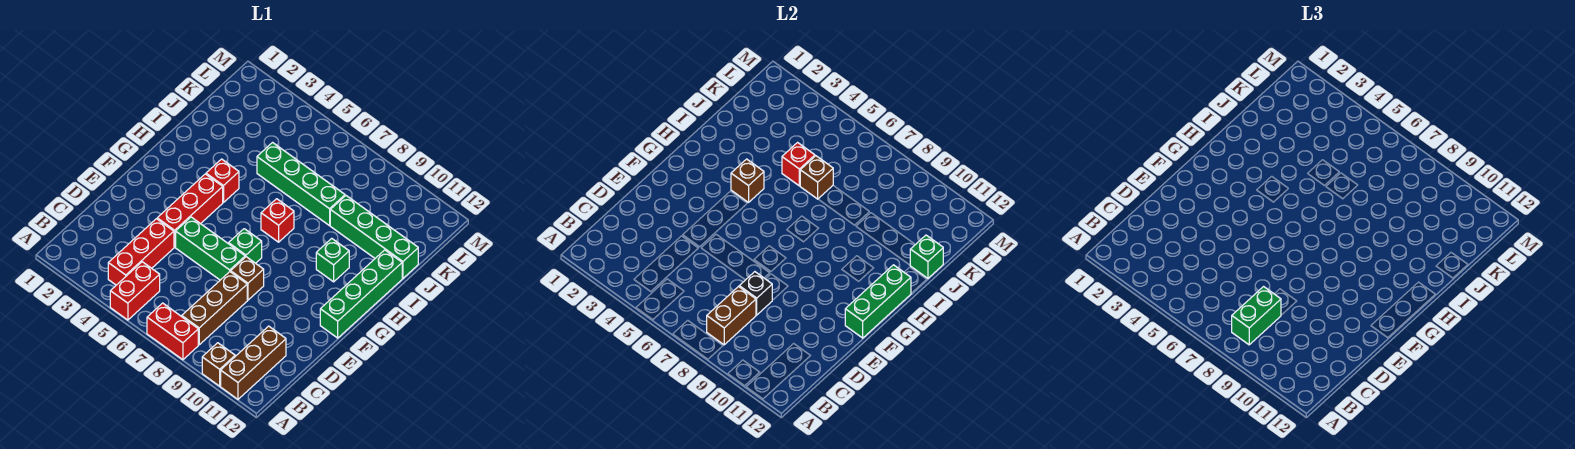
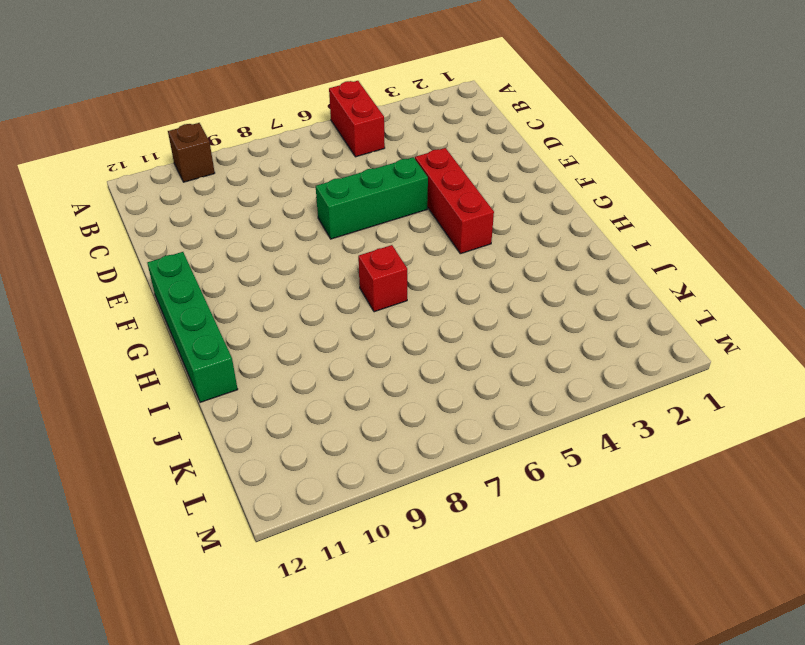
none -> red 1x2 brick [147,303,198,360]
none -> brown 1x3 brick [221,326,286,399]
none -> red 1x3 brick [108,219,174,285]

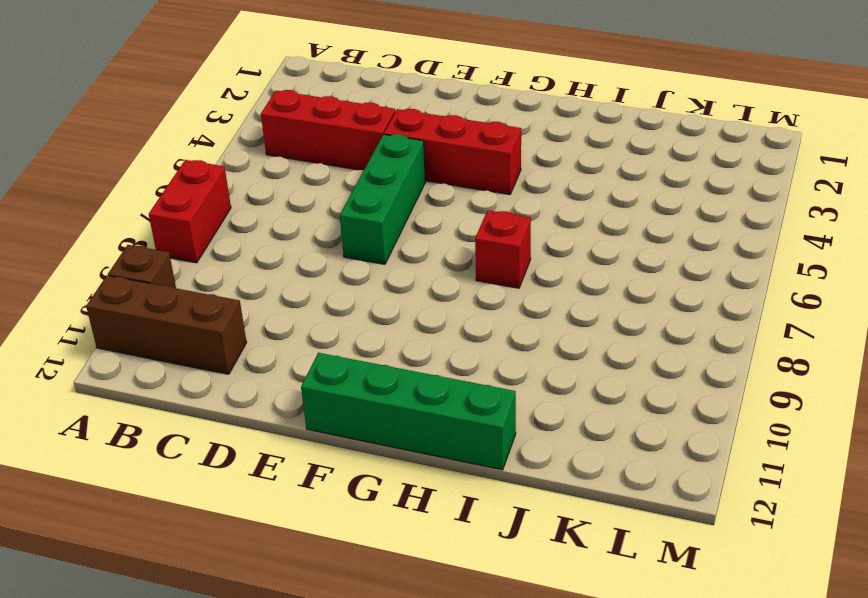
none -> red 1x2 brick [110,262,160,320]
none -> brown 1x3 brick [182,272,247,345]
none -> brown 1x1 brick [231,257,264,300]

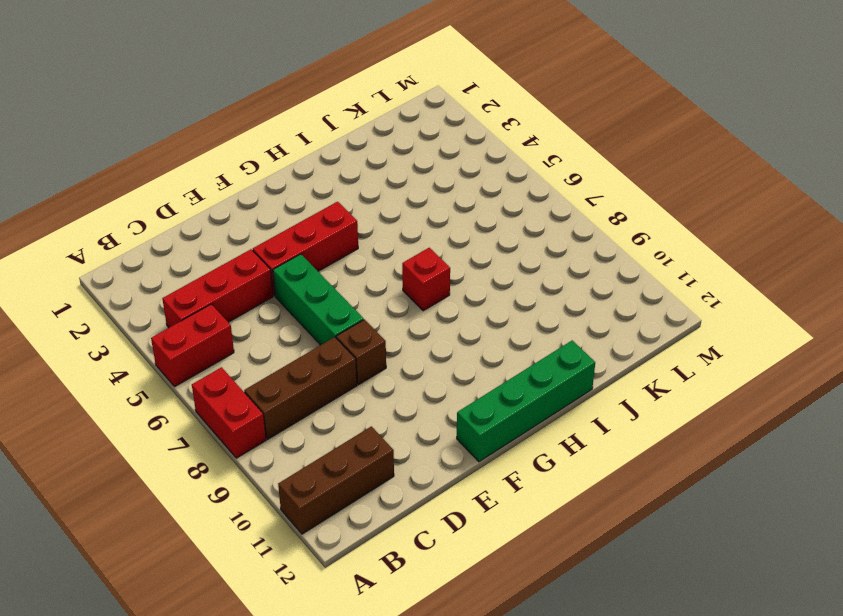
none -> brown 1x1 brick [202,343,235,386]
none -> green 1x1 brick [229,229,262,263]
none -> red 1x1 brick [206,159,239,202]

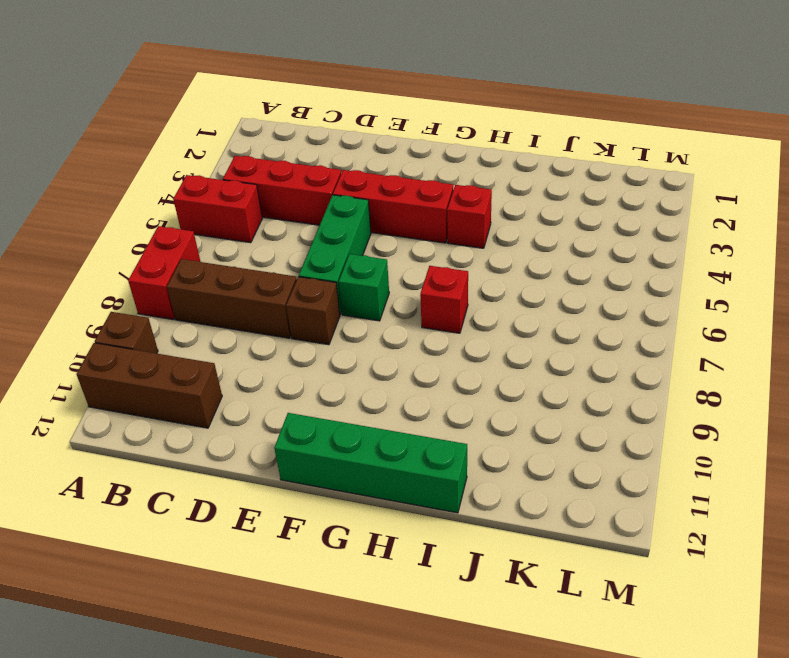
none -> green 1x1 brick [316,238,349,282]
none -> green 1x4 brick [257,143,345,226]
none -> green 1x4 brick [330,196,418,278]

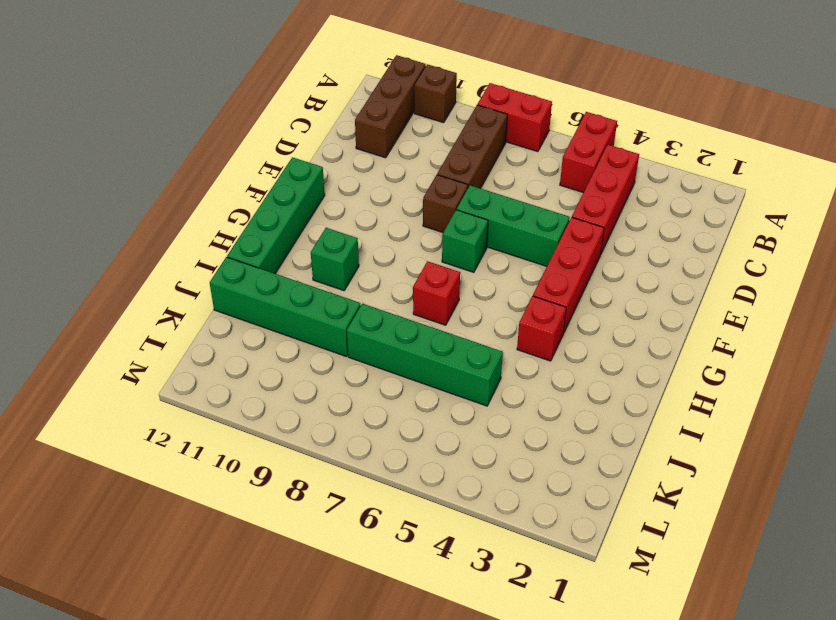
none -> brown 1x2 brick [707,287,756,345]
none -> black 1x1 brick [739,272,772,315]
none -> green 1x3 brick [845,265,911,338]

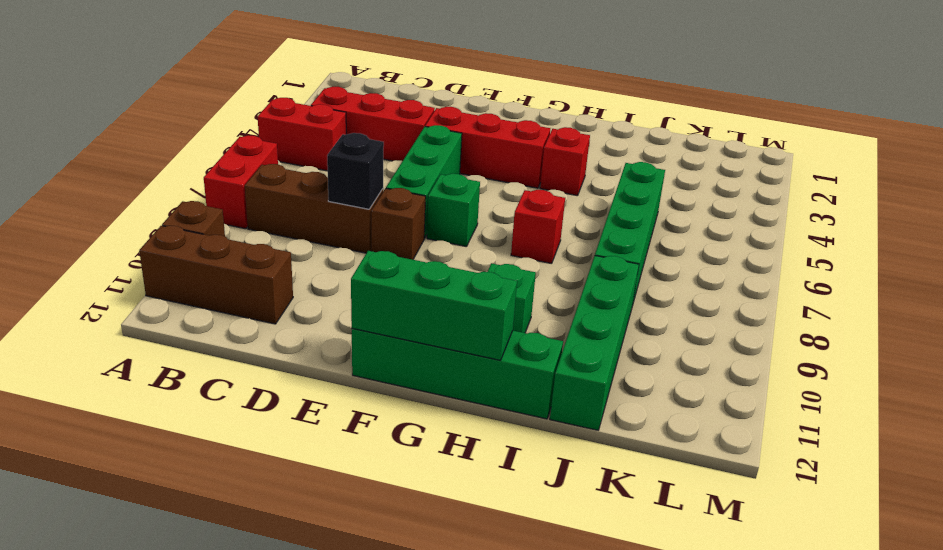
none -> brown 1x2 brick [707,287,756,345]
none -> brown 1x1 brick [731,159,764,202]
none -> red 1x1 brick [782,143,815,186]

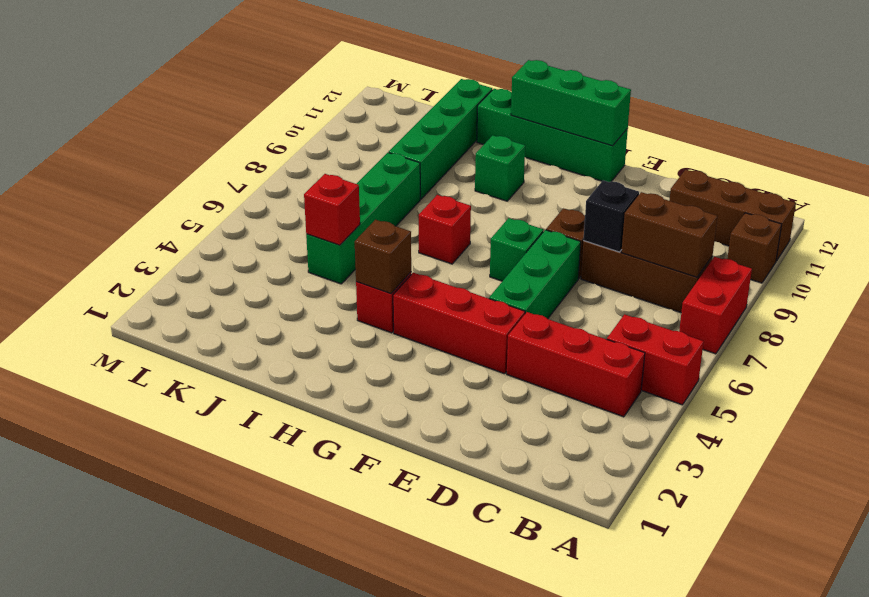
none -> brown 1x1 brick [800,156,833,199]
none -> green 1x1 brick [910,235,943,278]
none -> green 1x2 brick [1232,287,1281,345]

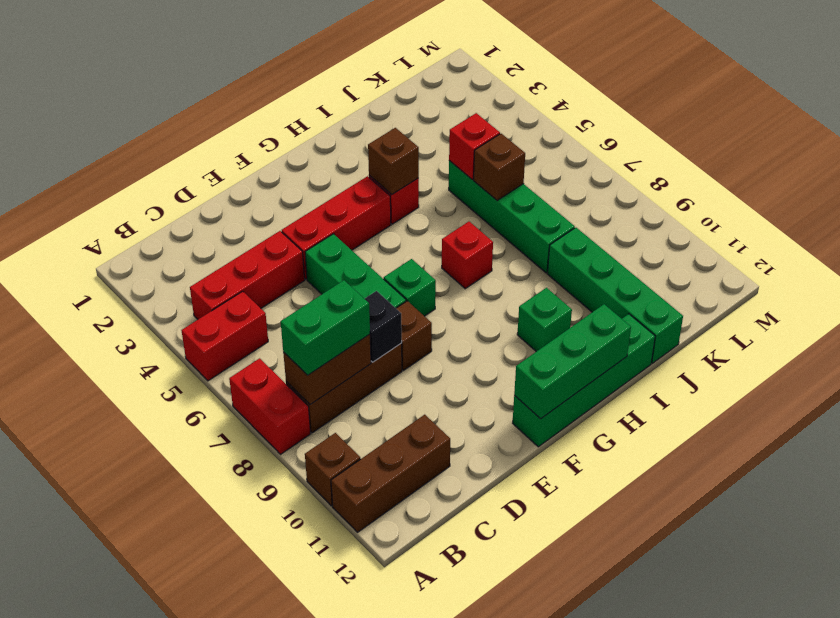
none -> green 1x1 brick [910,235,943,278]

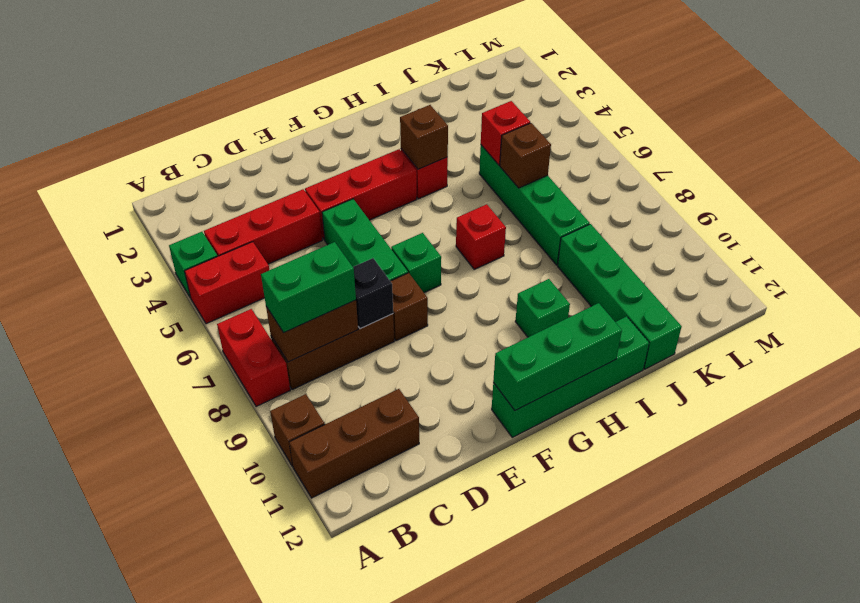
green 1x1 brick [169,232,217,298] -> green 1x1 brick moved to [910,235,943,278]

